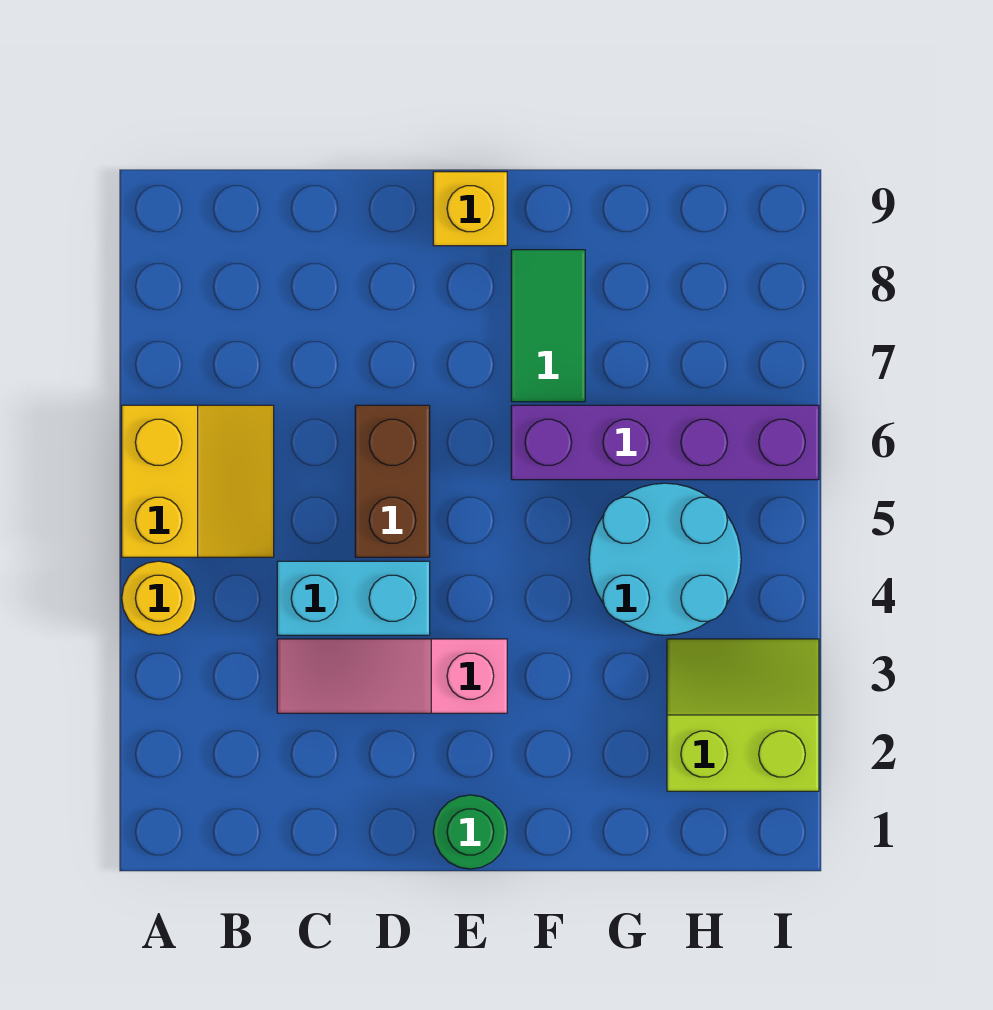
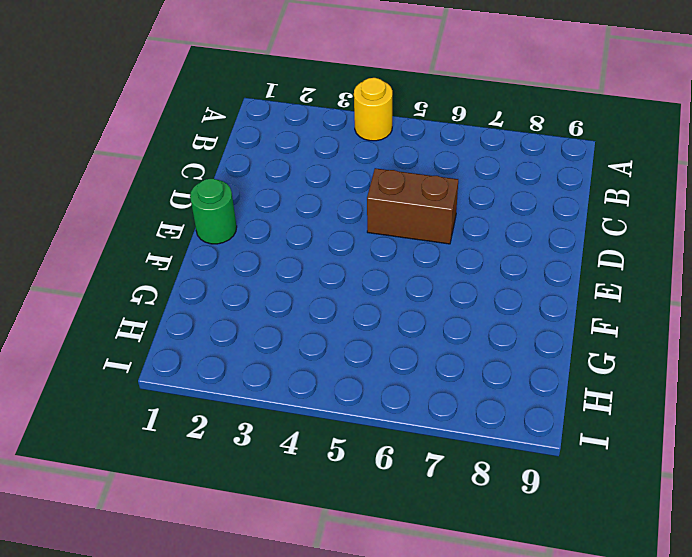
none -> yellow 2x2 slope [122,405,274,557]
none -> pink 1x3 slope [277,639,507,713]

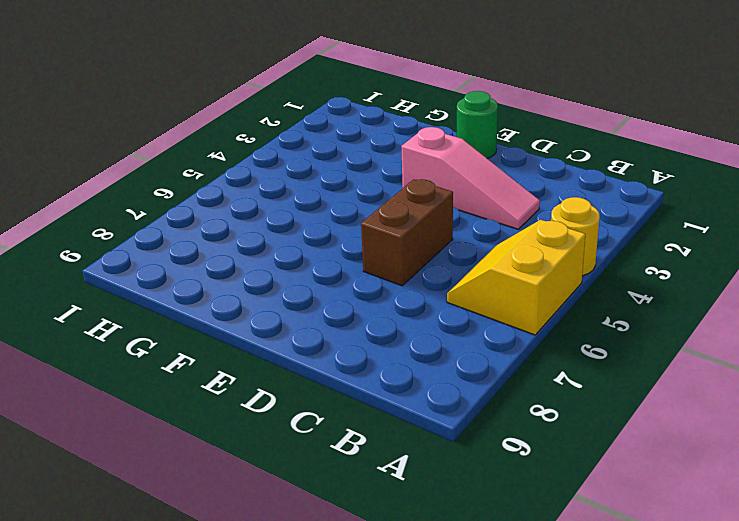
none -> cyan 1x2 brick [277,561,430,635]
none -> yellow 1x1 brick [433,172,507,246]

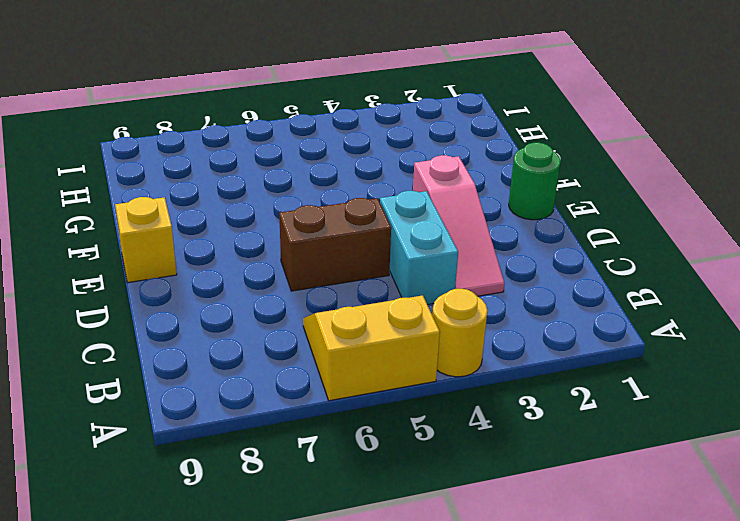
none -> purple 1x4 brick [511,405,819,480]
none -> green 1x2 tile [511,250,585,402]

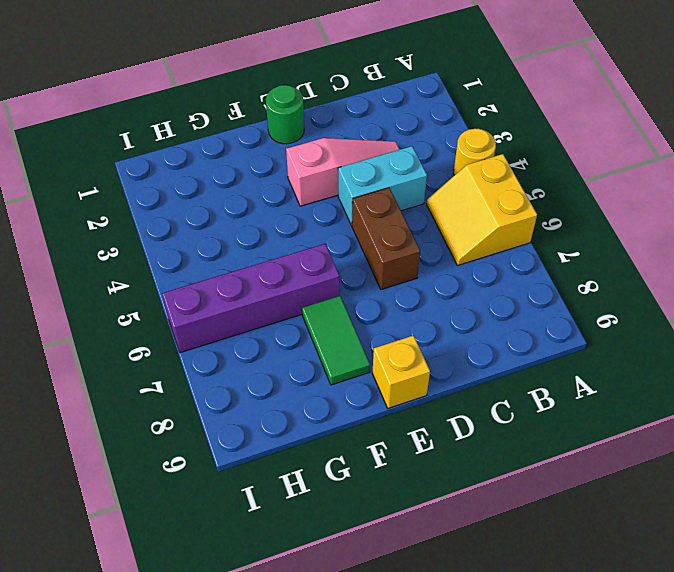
none -> cyan 2x2 round brick [589,483,741,635]
none -> lime 2x2 slope [667,639,819,791]

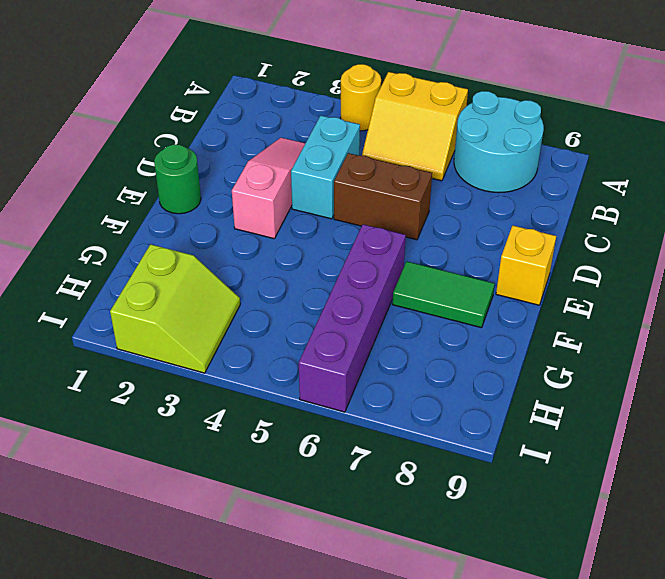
cyan 2x2 round brick [454,91,544,193] -> cyan 2x2 round brick moved to [589,483,741,635]

